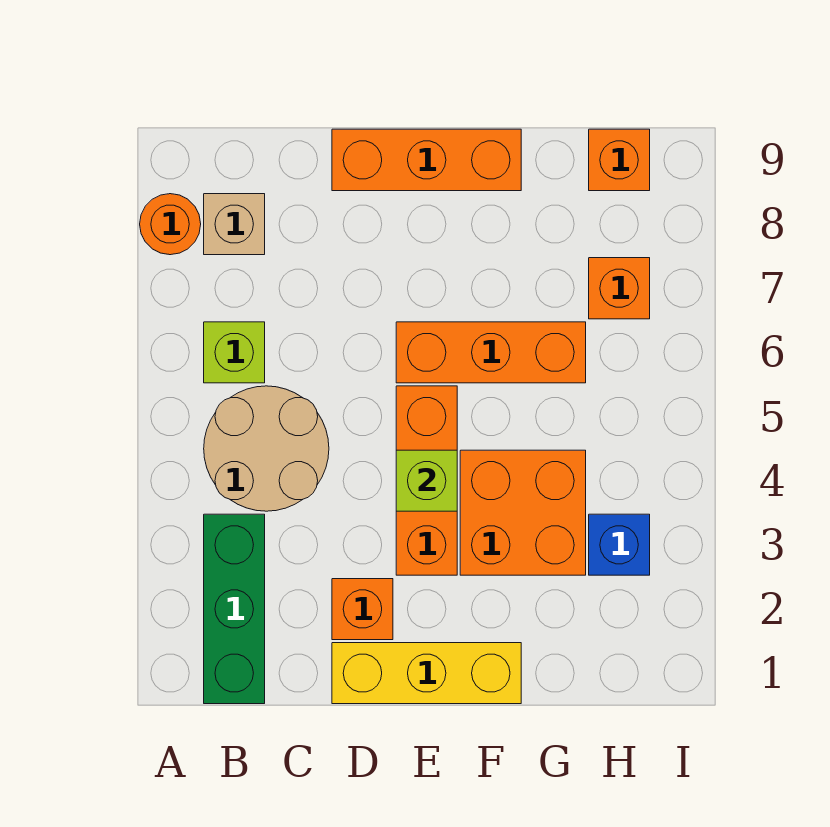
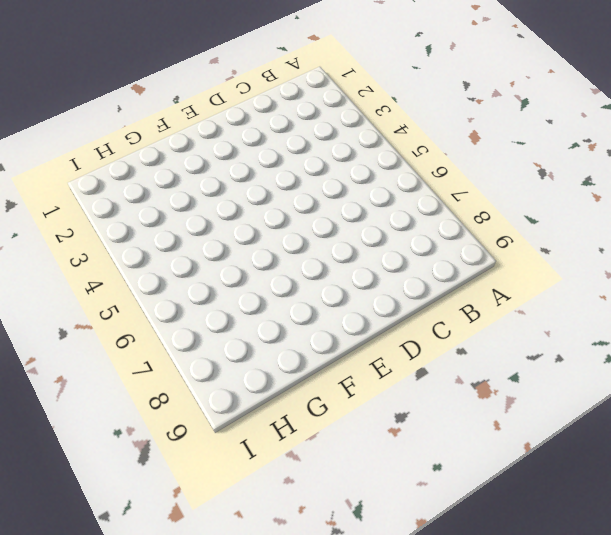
none -> orange 1x1 round brick [140,194,201,255]
none -> green 1x3 brick [204,514,265,704]
none -> tan 2x2 round brick [204,386,329,511]

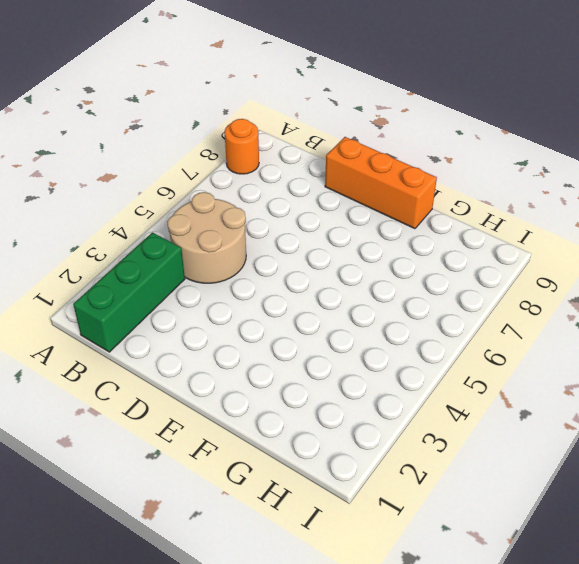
none -> lime 1x1 brick [204,322,265,383]
none -> tan 1x1 brick [204,194,265,255]
none -> yellow 1x3 brick [332,643,521,704]

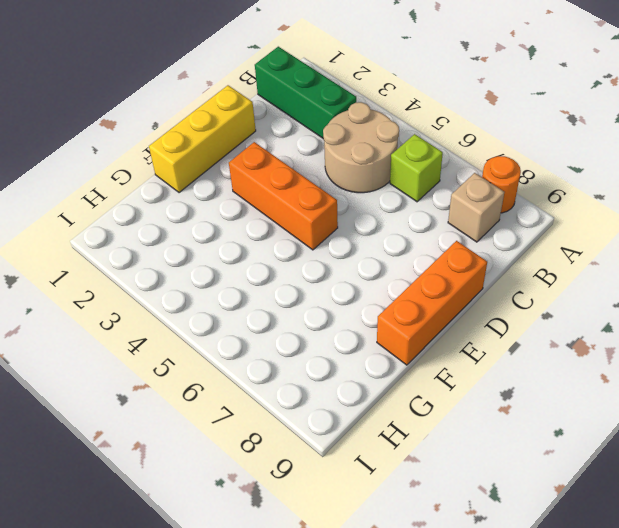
none -> orange 1x1 brick [332,579,393,640]
none -> orange 1x3 brick [396,322,586,383]
none -> orange 2x2 brick [460,450,586,575]

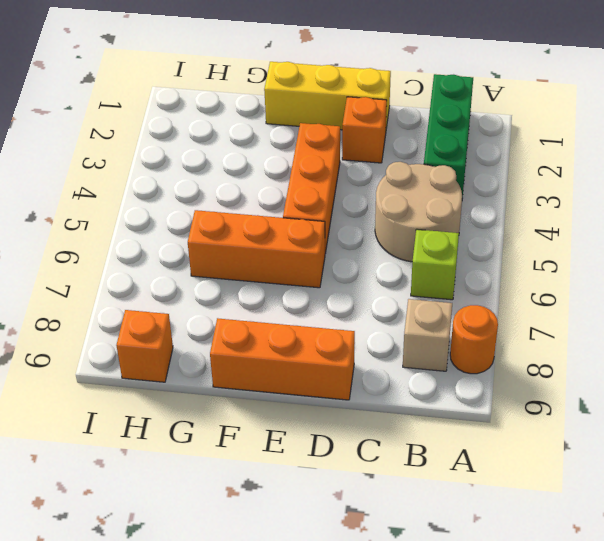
none -> orange 2x2 brick [460,450,586,575]
none -> blue 1x1 brick [589,514,650,575]
none -> orange 1x1 brick [589,258,650,319]

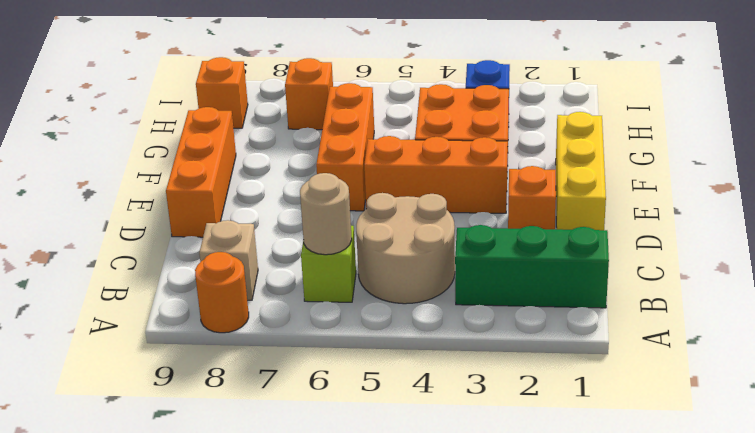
tan 1x1 round brick [300,173,352,255] -> none
none -> lime 1x1 brick [396,450,457,511]

